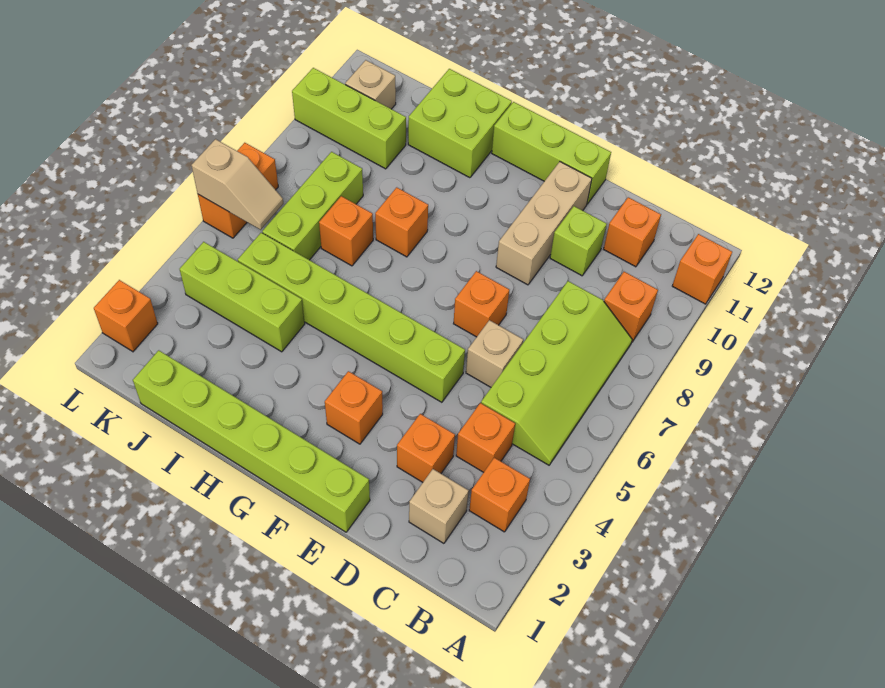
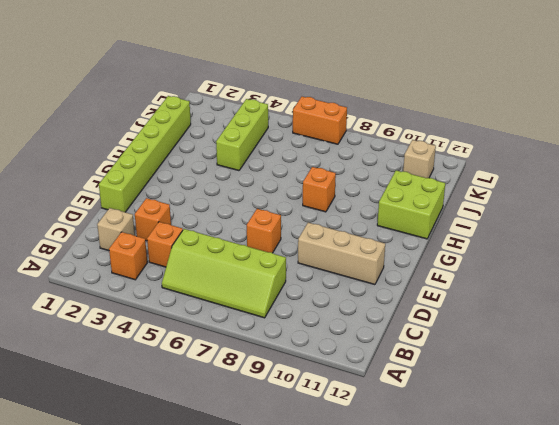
none -> orange 1x1 brick [672,234,732,304]
none -> orange 1x1 brick [604,272,658,342]
none -> orange 1x1 brick [604,197,661,267]

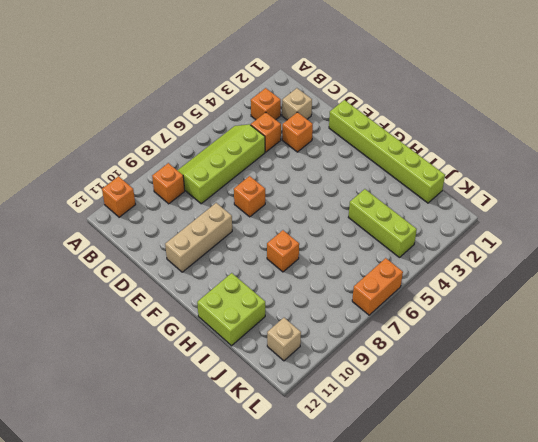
none -> orange 1x1 brick [604,197,661,267]
none -> tan 1x1 brick [466,320,523,387]
none -> lime 1x1 brick [550,206,607,276]

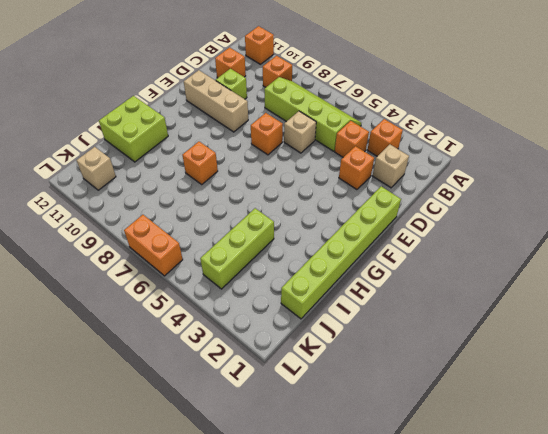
none -> lime 1x6 brick [238,233,465,402]
none -> lime 1x3 brick [492,102,611,204]
none -> orange 1x1 brick [325,371,383,444]

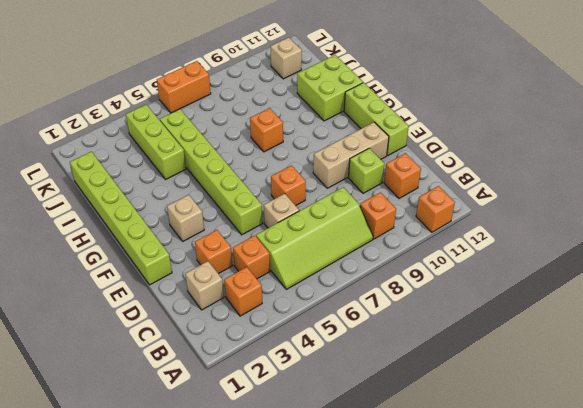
tan 1x1 brick [167,195,204,241] -> orange 1x1 brick [325,371,383,444]
none -> orange 1x1 brick [319,196,373,266]
none -> lime 1x3 brick [262,152,363,260]
none -> lime 1x3 brick [292,68,406,169]

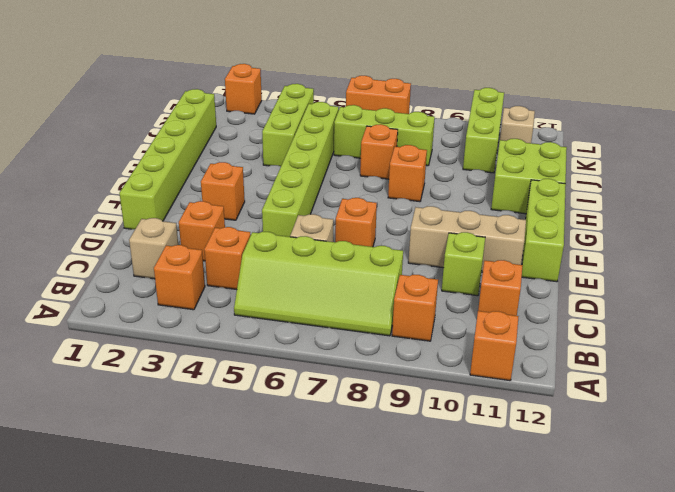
none -> tan 1x2 slope [191,139,283,230]

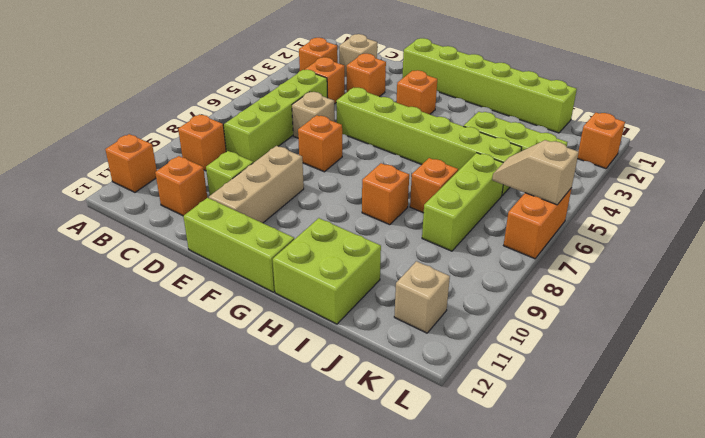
none -> lime 1x3 brick [292,68,406,169]

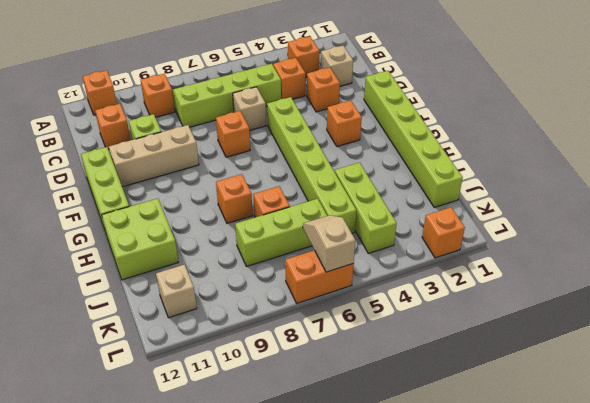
none -> lime 1x3 brick [292,68,406,169]

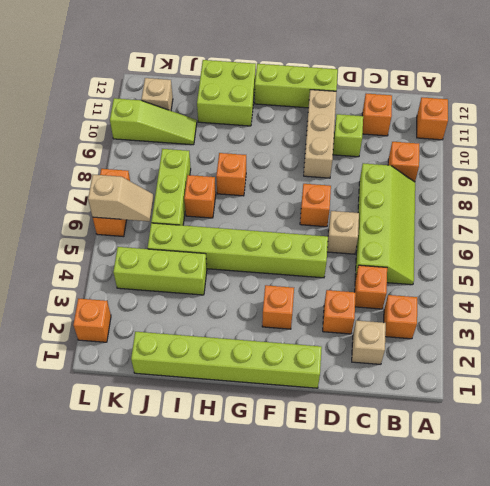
lime 1x3 slope [110,98,197,145] -> lime 1x3 brick [292,68,406,169]

